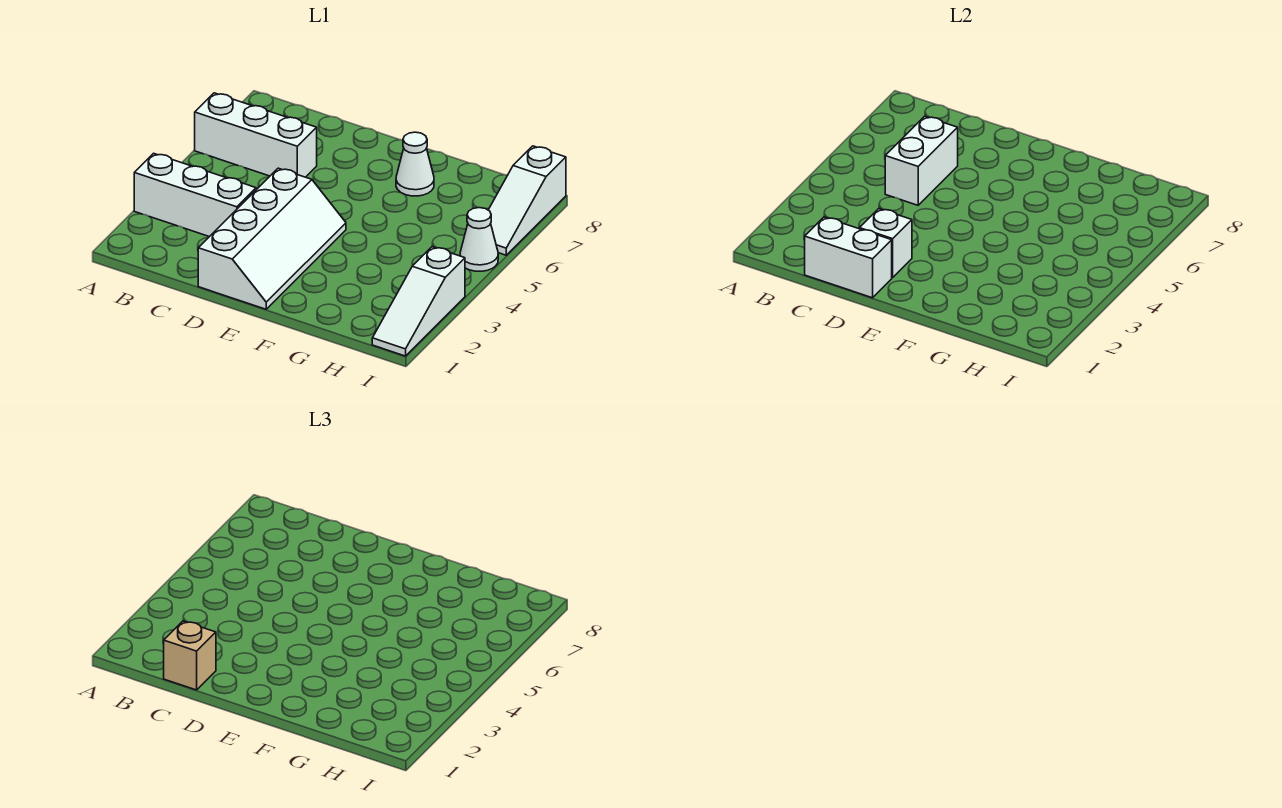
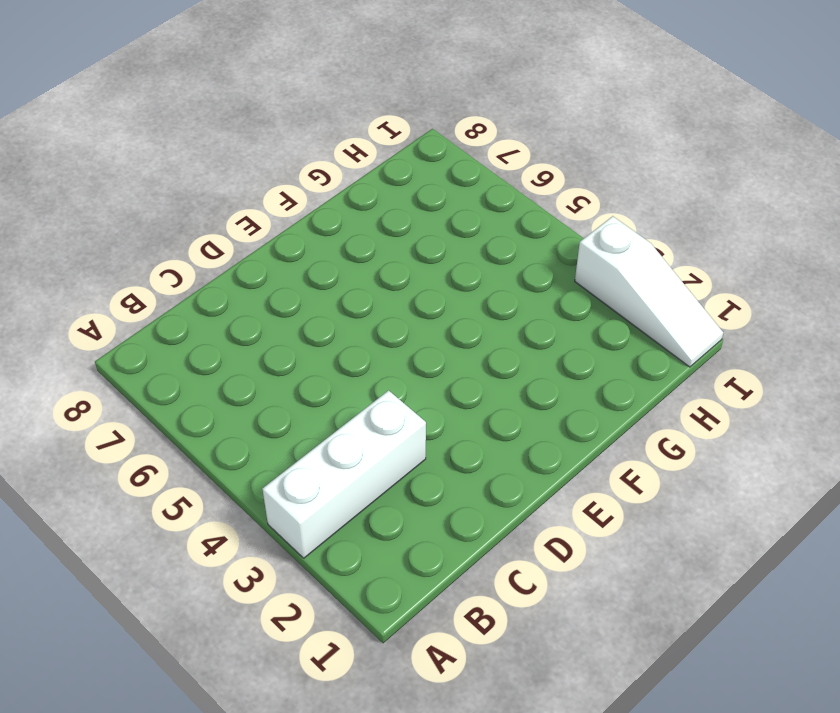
none -> white 1x3 brick [195,93,317,177]
none -> white 2x4 slope [198,168,346,309]

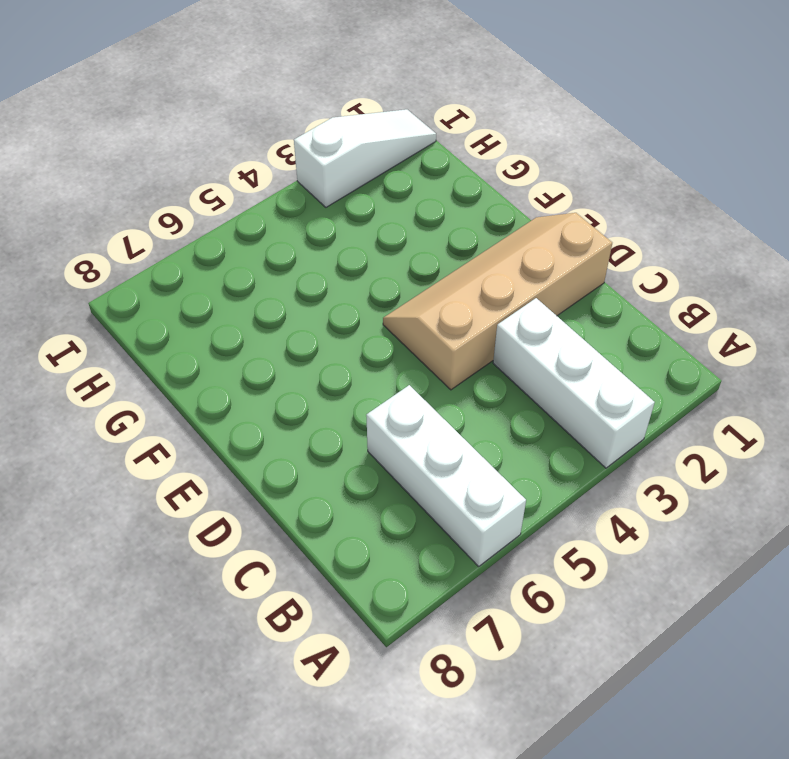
tan 2x4 slope [383,213,612,390] -> white 2x4 slope [198,168,346,309]
none -> white 1x1 cone [396,132,434,196]
none -> white 1x1 cone [460,208,498,271]

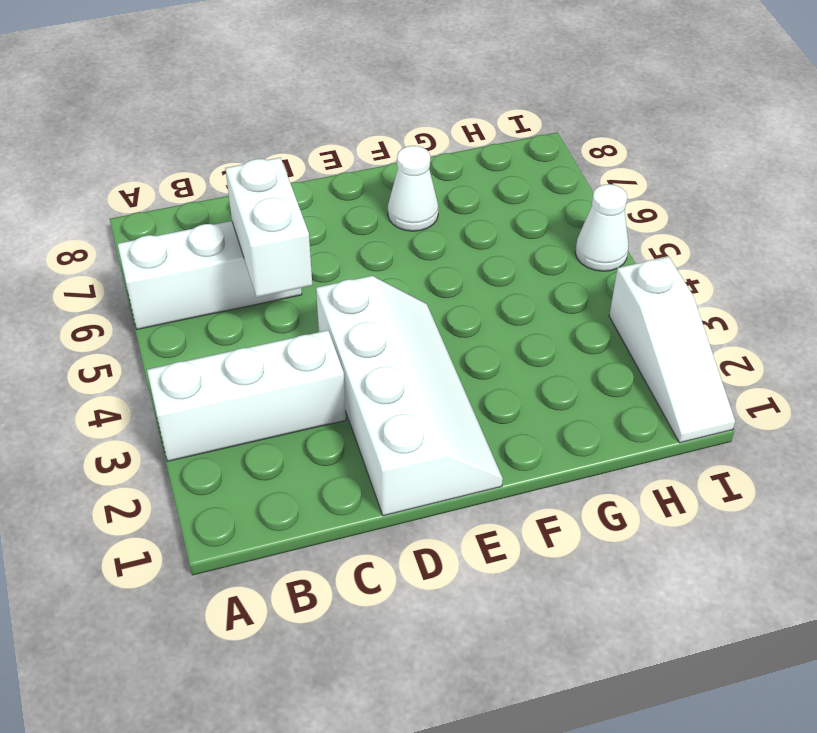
none -> white 1x3 slope [489,146,566,255]
none -> white 1x2 brick [805,217,892,298]

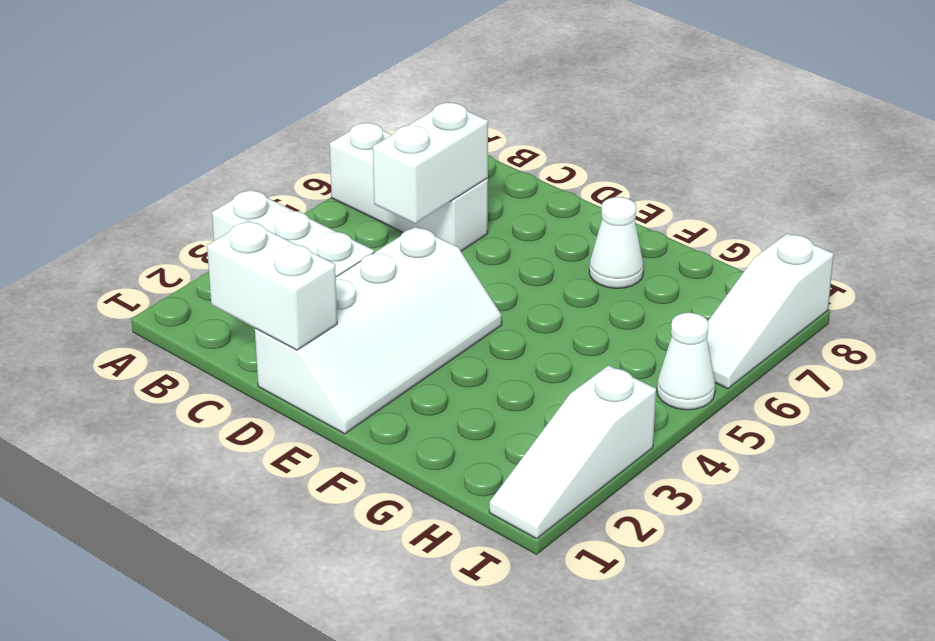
none -> white 1x1 brick [860,209,912,278]
none -> tan 1x1 brick [164,621,216,690]

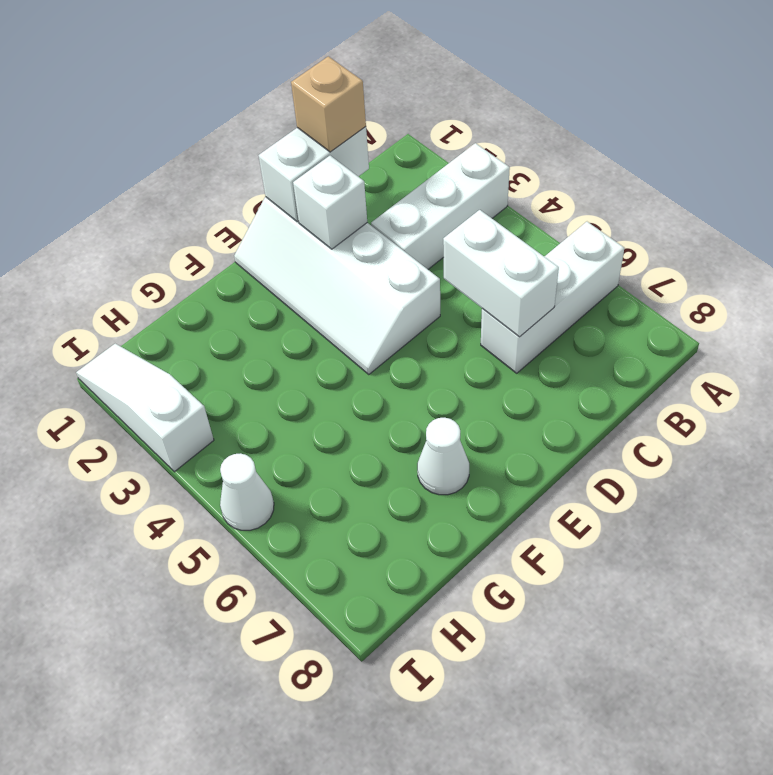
none -> white 1x3 slope [489,146,566,255]

